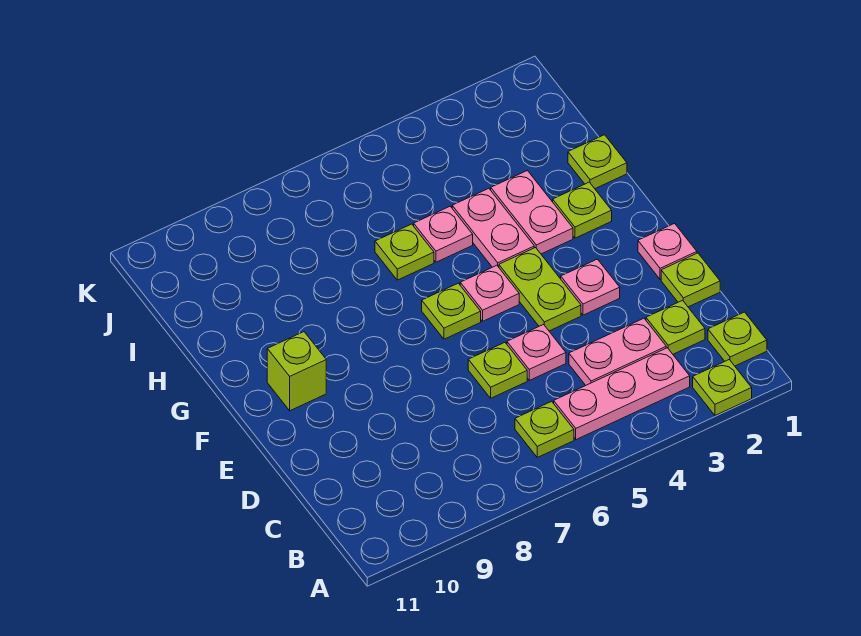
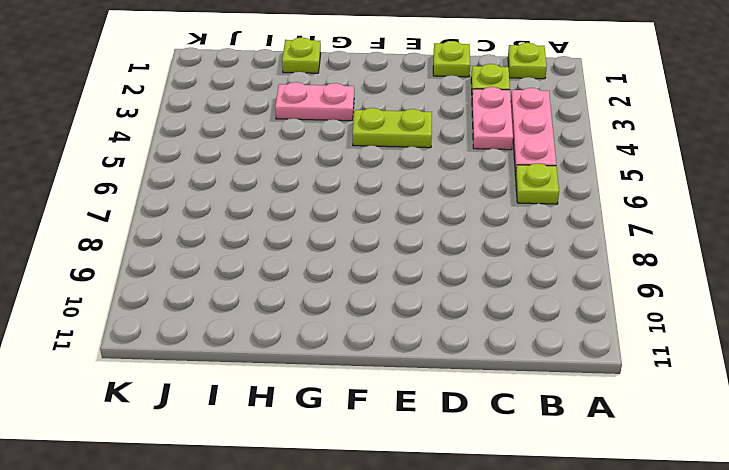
none -> lime 1x1 plate [693,360,752,415]
none -> pink 1x1 plate [507,325,566,380]
none -> lime 1x1 plate [468,343,527,398]

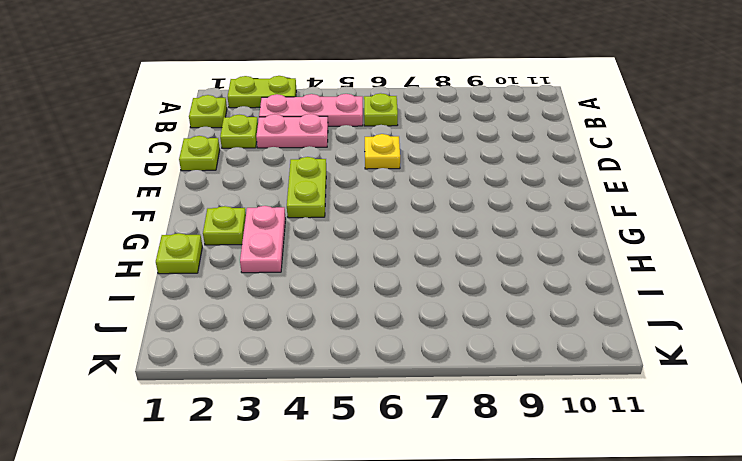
lime 1x2 plate [228,76,296,108] -> lime 1x1 plate [693,360,752,415]
yellow 1x1 plate [365,134,400,169] -> lime 1x1 plate [468,343,527,398]
none -> pink 1x1 plate [507,325,566,380]
none -> pink 1x1 plate [638,224,697,280]
none -> pink 1x1 plate [561,259,620,315]

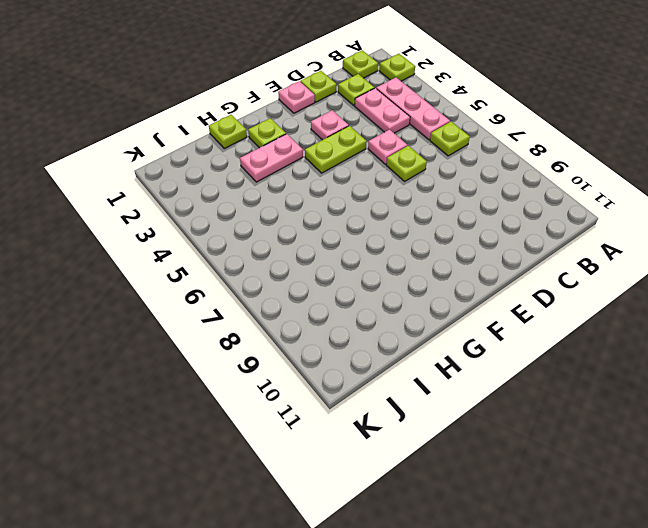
none -> pink 1x1 plate [460,265,519,321]
none -> lime 1x1 plate [422,283,481,339]
none -> lime 1x1 brick [267,332,326,411]

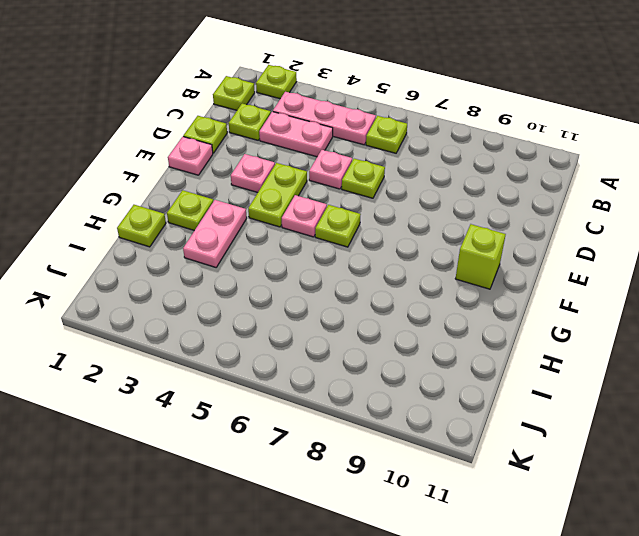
none -> pink 1x2 plate [452,188,534,267]
none -> pink 1x1 plate [414,206,473,262]
none -> lime 1x1 plate [375,224,434,280]

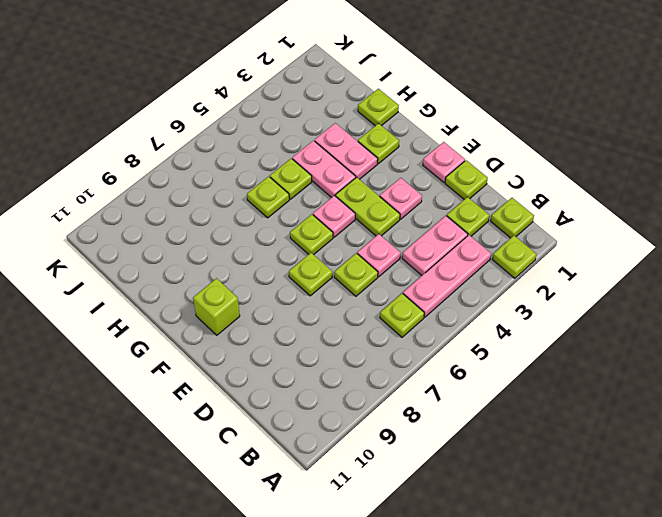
lime 1x1 plate [289,253,332,296] -> none
lime 1x1 plate [270,158,312,199] -> pink 1x1 plate [414,206,473,262]

